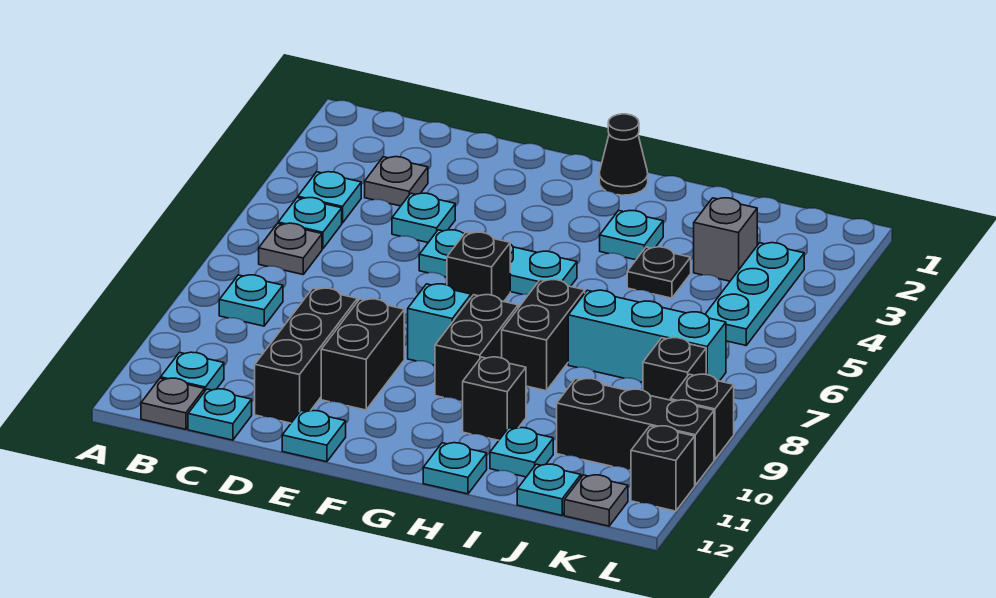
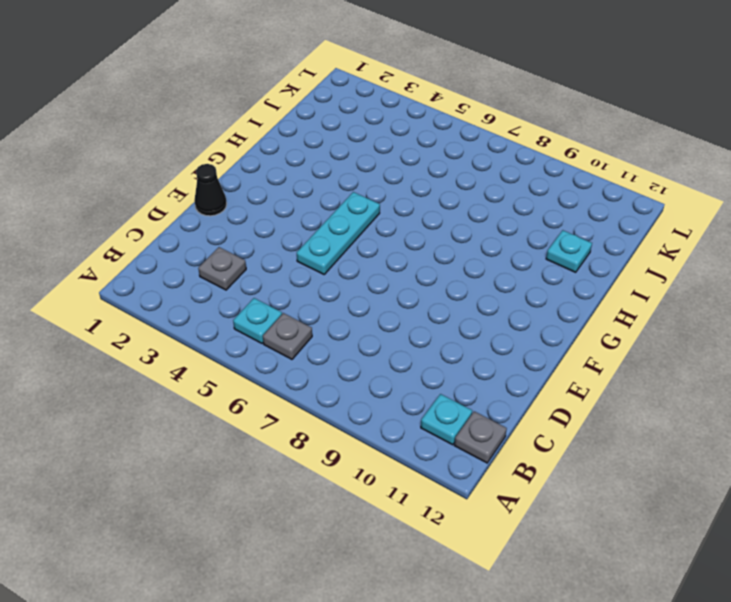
black 1x1 cone [194,164,227,216] -> black 1x1 cone moved to [599,114,648,195]
none -> cyan 1x1 plate [298,172,361,223]
none -> cyan 1x1 plate [219,275,283,326]
none -> cyan 1x1 plate [188,389,252,440]
none -> cyan 1x1 plate [392,193,455,242]

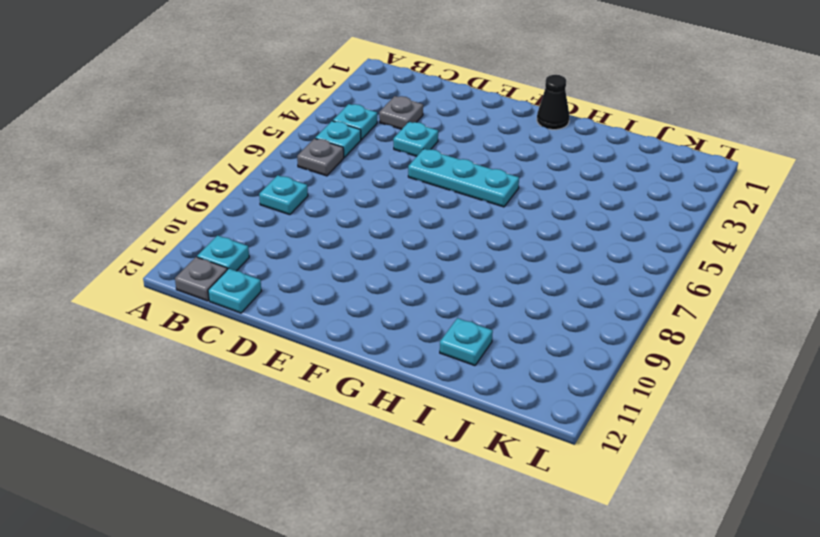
none -> black 1x3 brick [255,288,357,423]
none -> black 1x2 brick [321,299,404,410]
none -> cyan 1x1 plate [282,411,346,462]
none -> black 1x1 brick [447,232,510,302]

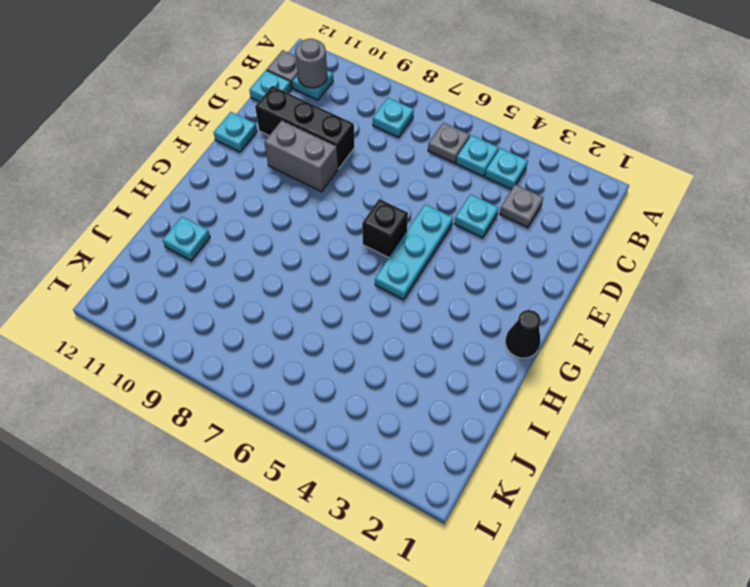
grey 1x1 round brick [295,39,327,88] -> none
grey 1x2 brick [264,121,338,192] -> black 1x2 brick [321,299,404,410]
none -> cyan 1x1 brick [408,284,471,365]
none -> black 1x2 brick [435,295,518,402]
none -> cyan 1x1 plate [600,210,663,260]
none -> black 1x2 brick [502,280,585,391]

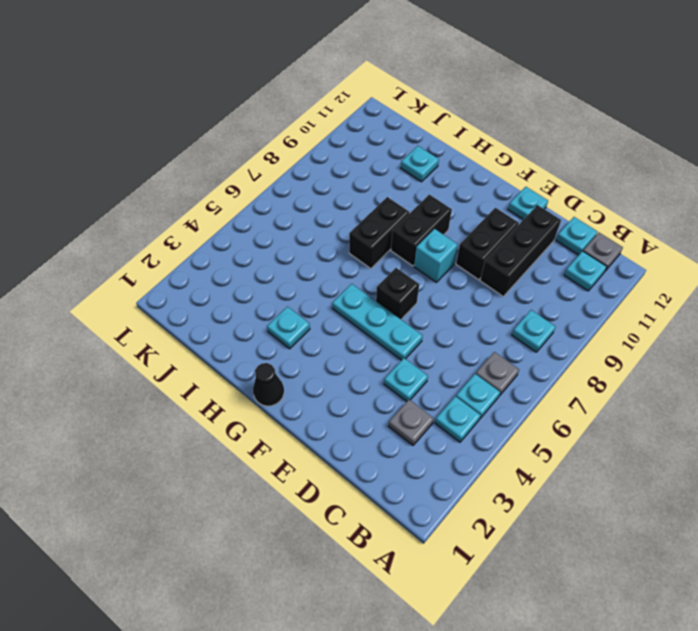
none -> black 1x1 brick [463,357,526,440]
none -> cyan 1x1 plate [423,443,487,494]
none -> black 1x1 plate [627,247,691,298]
none -> cyan 1x3 brick [568,290,726,382]

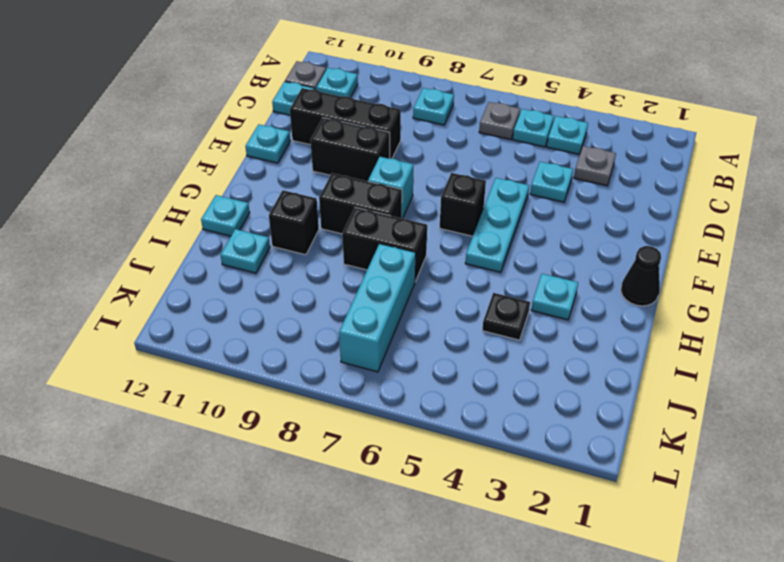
none -> grey 1x1 brick [694,198,757,281]
none -> black 1x3 brick [557,379,714,485]
none -> cyan 1x1 plate [517,464,581,515]
none -> cyan 1x3 plate [705,243,804,345]

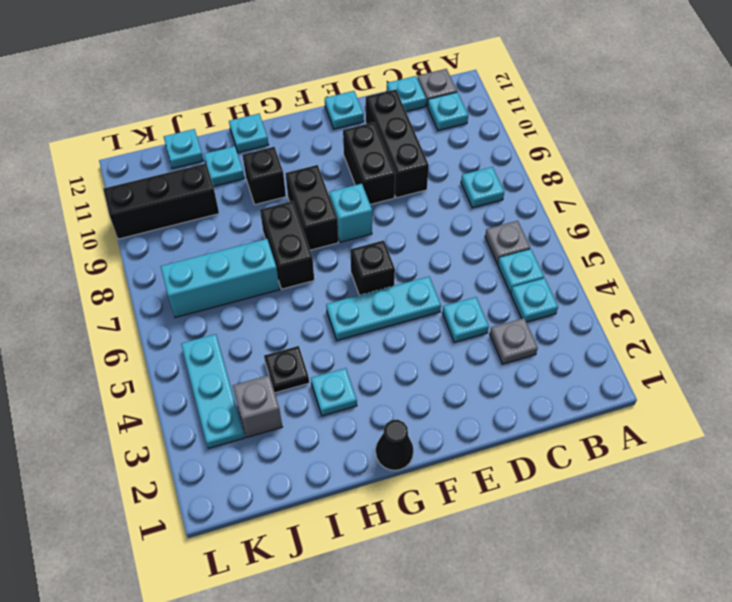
none -> black 1x1 brick [643,338,706,400]
none -> grey 1x1 plate [564,475,628,526]
none -> black 1x1 brick [670,374,734,460]
none -> black 1x1 brick [631,426,695,511]

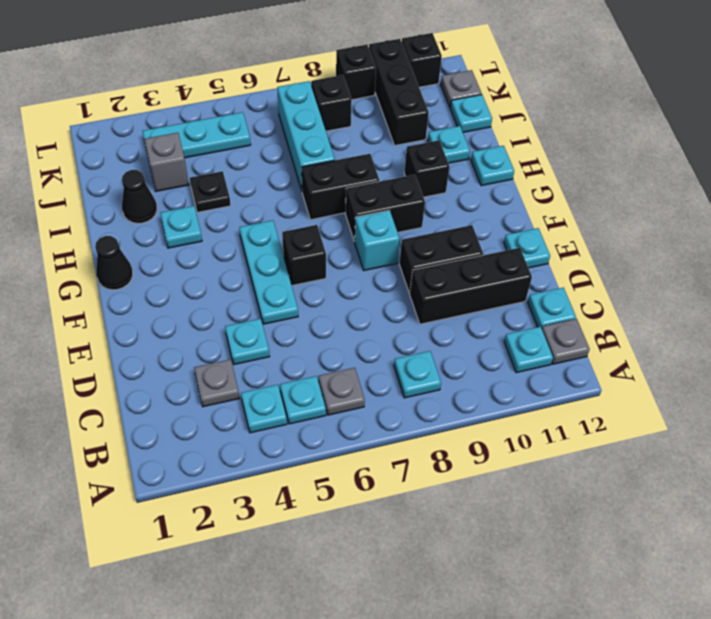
black 1x1 cone [122,170,157,223] -> none

